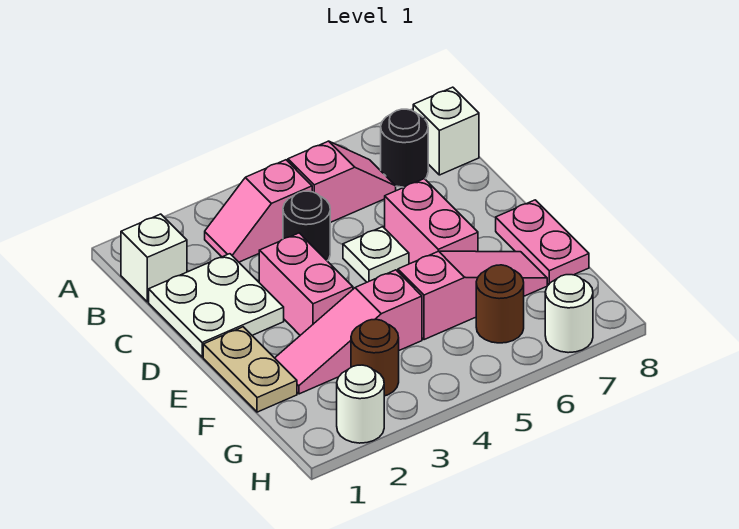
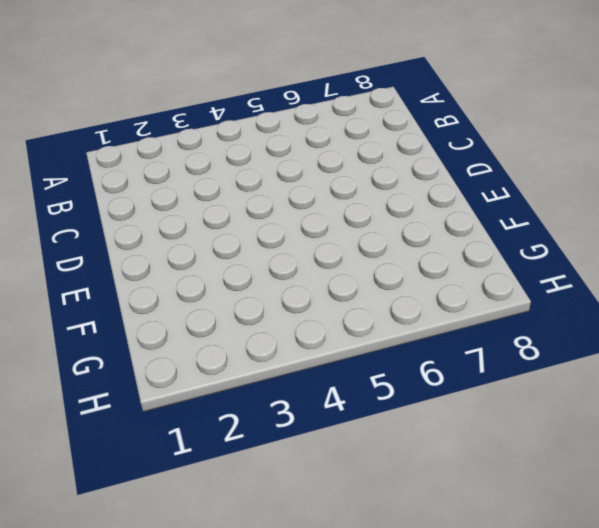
none -> white 1x1 brick [121,214,187,302]
none -> pink 1x2 slope [205,160,312,262]
none -> pink 1x2 slope [288,141,396,223]

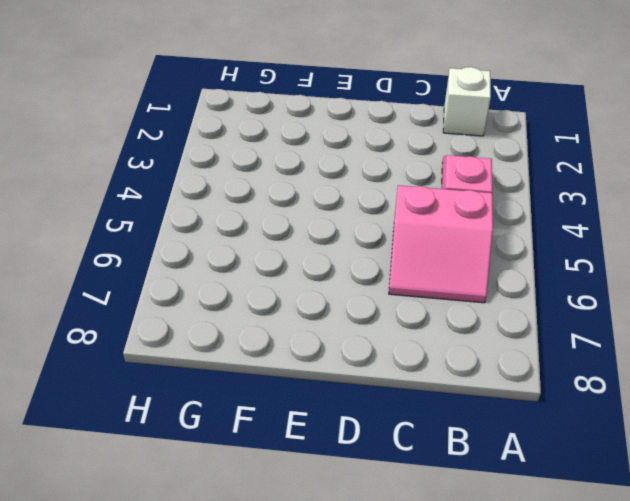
pink 2x2 slope [389,185,493,303] -> pink 1x2 slope [288,141,396,223]
none -> black 1x1 round brick [381,109,428,187]
none -> white 1x1 brick [413,87,479,175]
none -> white 2x2 plate [149,254,284,357]

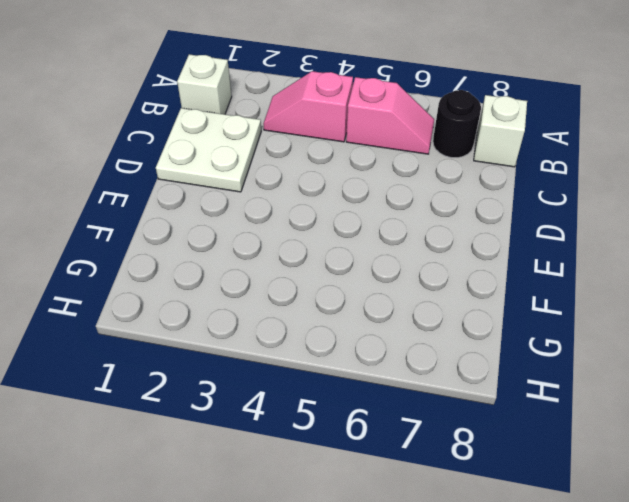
none -> black 1x1 round brick [283,191,330,261]
none -> pink 1x2 brick [259,233,353,335]
none -> white 1x1 plate [343,227,409,282]

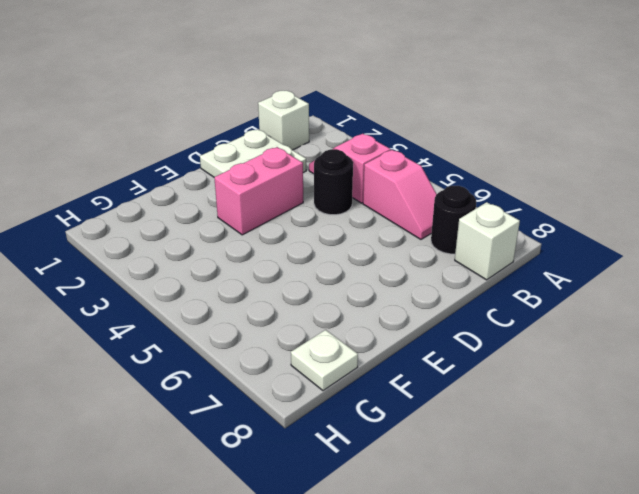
white 1x1 plate [291,330,358,391] -> white 1x1 plate moved to [343,227,409,282]
none -> pink 1x2 brick [385,179,478,264]
none -> tan 1x2 plate [203,327,297,412]
none -> pink 1x2 plate [496,200,589,285]

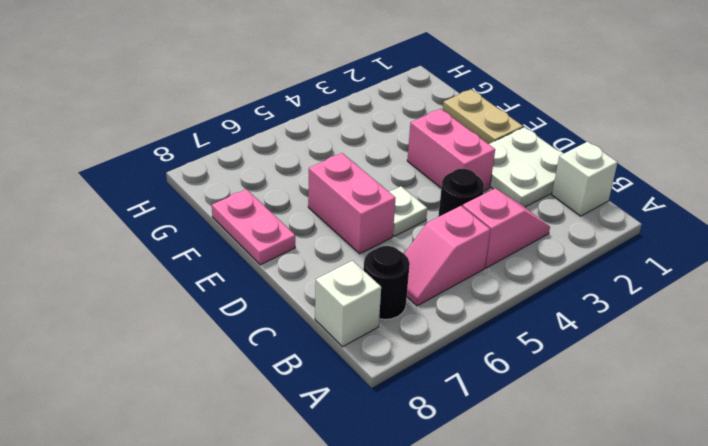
none -> pink 1x3 slope [275,270,422,394]
none -> pink 1x3 slope [398,251,547,340]
none -> brown 1x1 round brick [351,319,399,396]

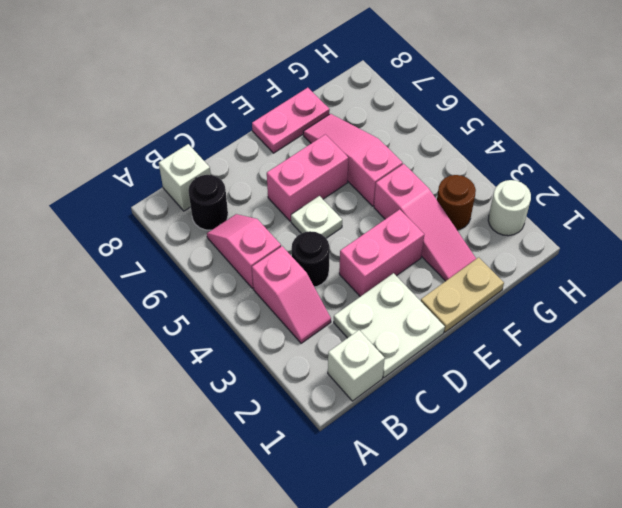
none -> brown 1x1 round brick [476,265,524,343]
none -> white 1x1 round brick [545,275,593,353]

